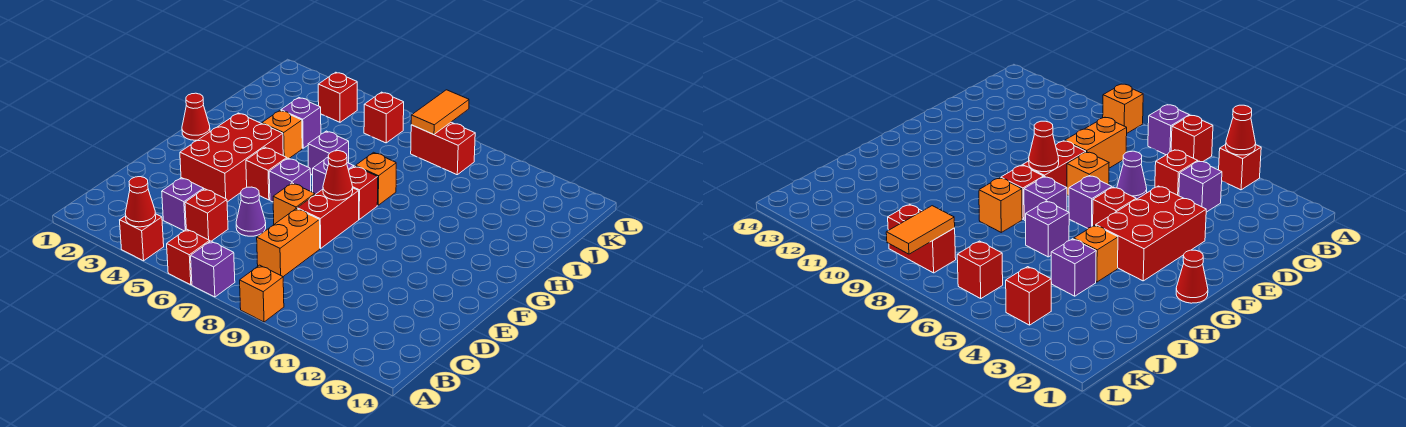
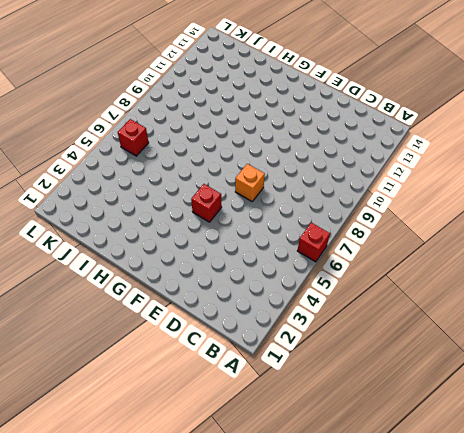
none -> red 1x1 brick [120,214,164,261]
none -> purple 1x1 brick [191,241,235,297]
none -> orange 1x1 brick [240,265,284,322]

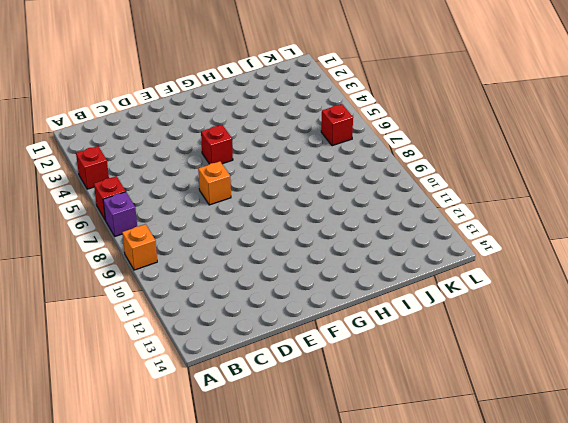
none -> purple 1x1 brick [162,178,204,231]
none -> red 1x1 brick [185,189,228,241]
none -> orange 1x2 brick [257,209,320,277]

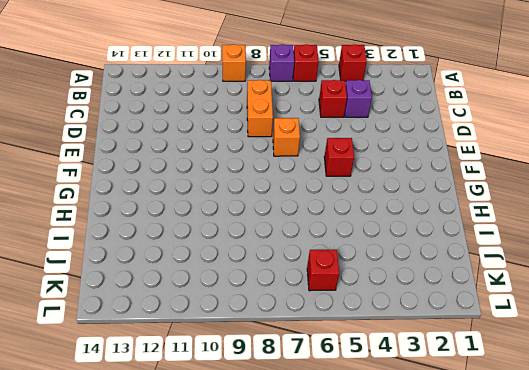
none -> purple 1x1 cone [236,187,266,236]
none -> red 2x3 brick [180,113,283,202]
none -> red 1x2 brick [297,188,359,248]

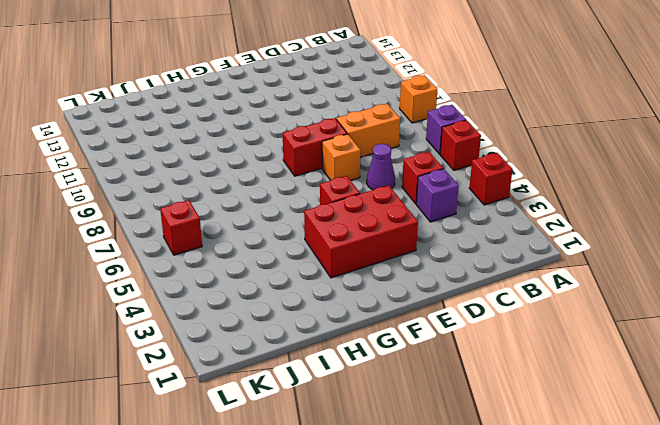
none -> purple 1x1 brick [269,158,311,202]
none -> red 1x1 cone [182,93,210,140]
none -> purple 1x1 brick [313,158,354,194]

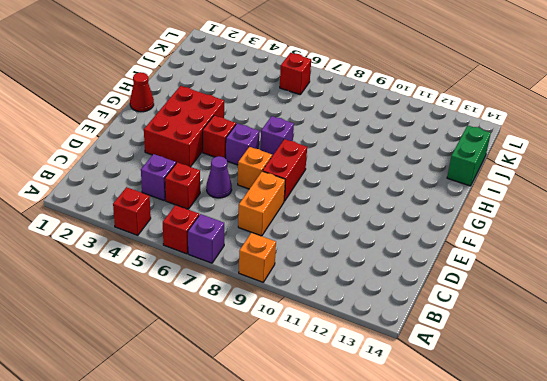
green 1x2 brick [447,125,491,186] -> none
none -> red 1x1 brick [349,166,378,219]
none -> orange 1x1 brick [262,110,302,158]
none -> purple 1x1 brick [308,131,349,175]

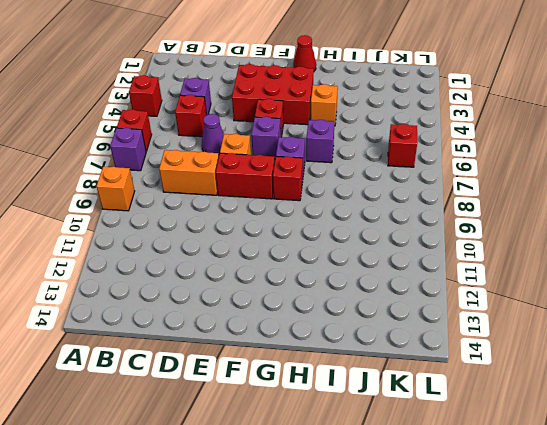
none -> orange 1x1 brick [356,152,396,205]
none -> purple 1x1 brick [281,98,321,148]
none -> red 1x1 brick [318,72,357,122]

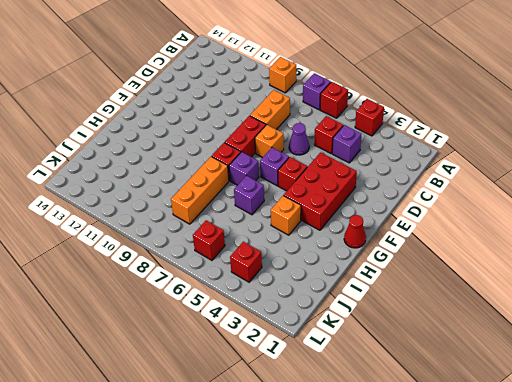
orange 1x3 brick [171,156,229,224] -> orange 1x1 brick [356,152,396,205]
none -> purple 1x1 brick [281,98,321,148]
none -> red 1x2 brick [411,122,475,175]
none -> red 1x1 cone [125,177,156,227]

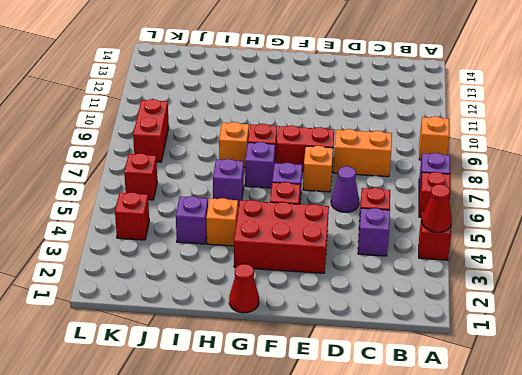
none -> red 1x1 cone [323,151,353,200]
none -> orange 1x2 tile [411,90,469,135]

